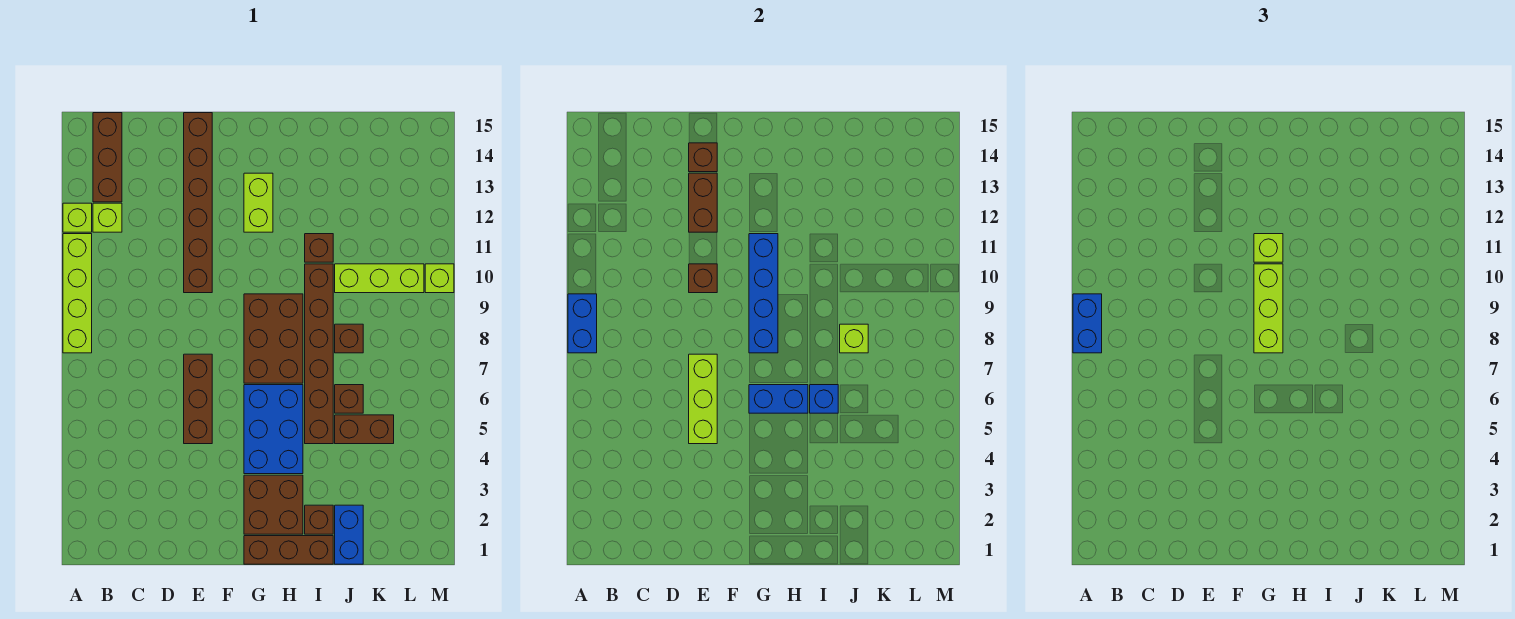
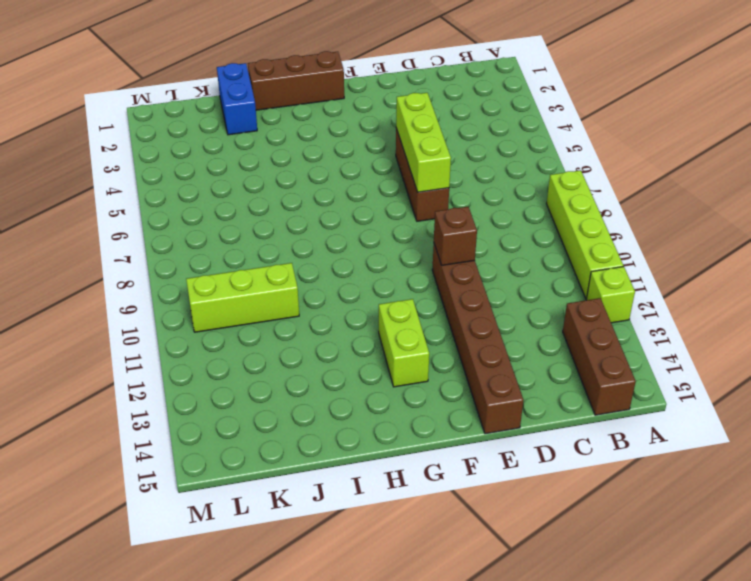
none -> lime 1x1 brick [93,203,122,232]
none -> brown 2x2 brick [244,475,303,534]
none -> blue 2x3 brick [244,385,303,474]
none -> brown 2x3 brick [244,294,303,383]

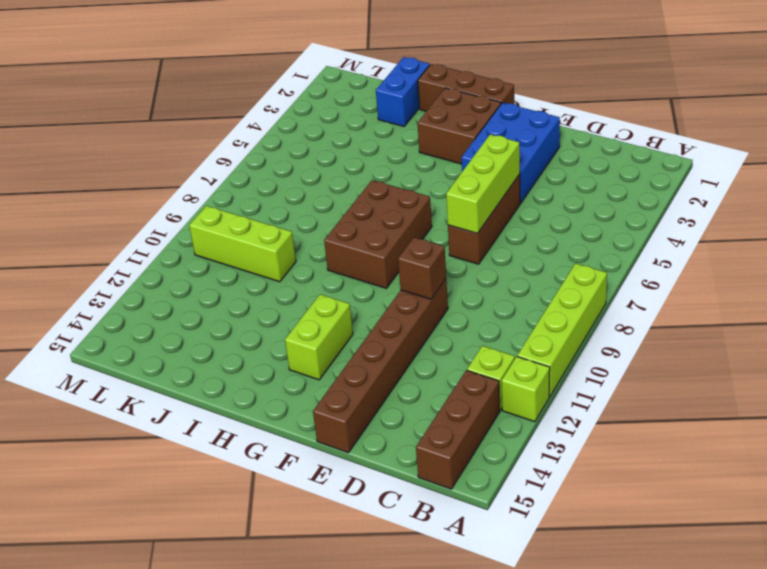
blue 2x3 brick [462,103,560,203] -> blue 2x3 brick moved to [244,385,303,474]
none -> brown 1x1 brick [305,505,333,534]
none -> brown 1x6 brick [305,264,333,444]
none -> brown 1x1 brick [305,234,333,262]
none -> brown 1x2 brick [335,415,394,444]

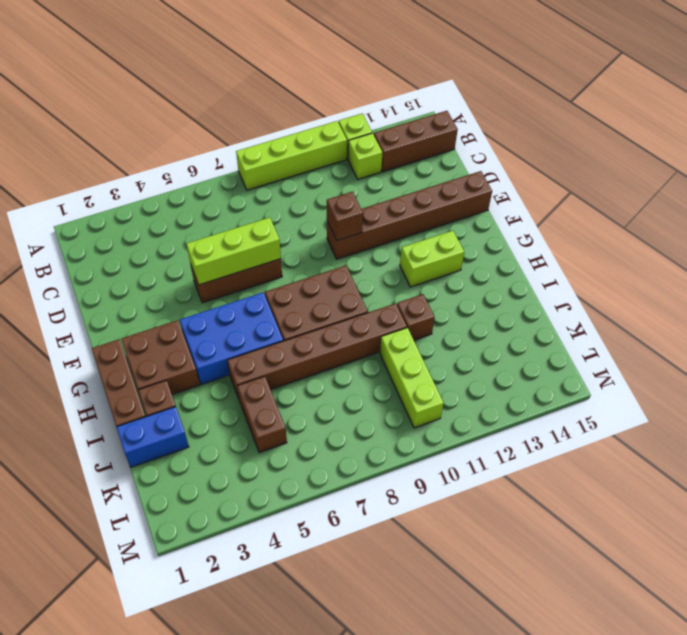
none -> brown 1x1 brick [335,385,363,413]
none -> brown 1x1 brick [335,324,363,353]
none -> lime 1x1 brick [425,264,454,293]
none -> blue 1x2 brick [568,294,597,353]

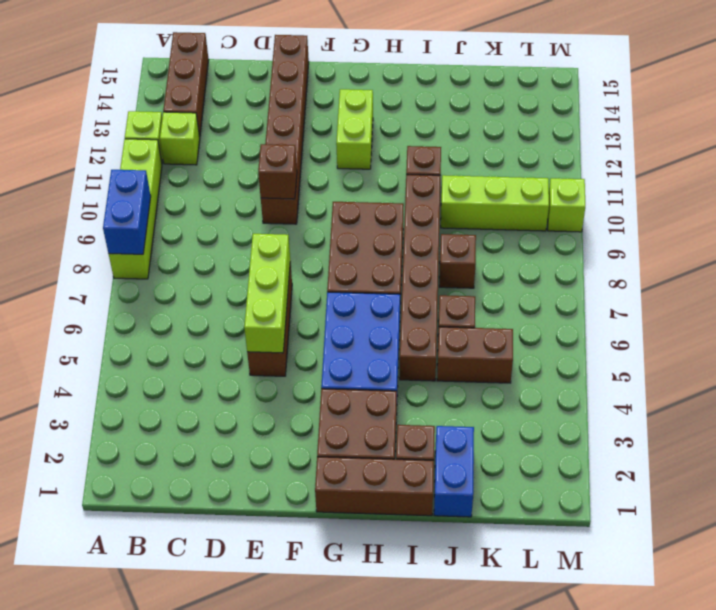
none -> brown 1x2 brick [689,173,717,232]
none -> brown 1x1 brick [689,143,717,172]
none -> blue 1x2 brick [749,385,808,413]
none -> blue 1x4 brick [749,234,778,353]

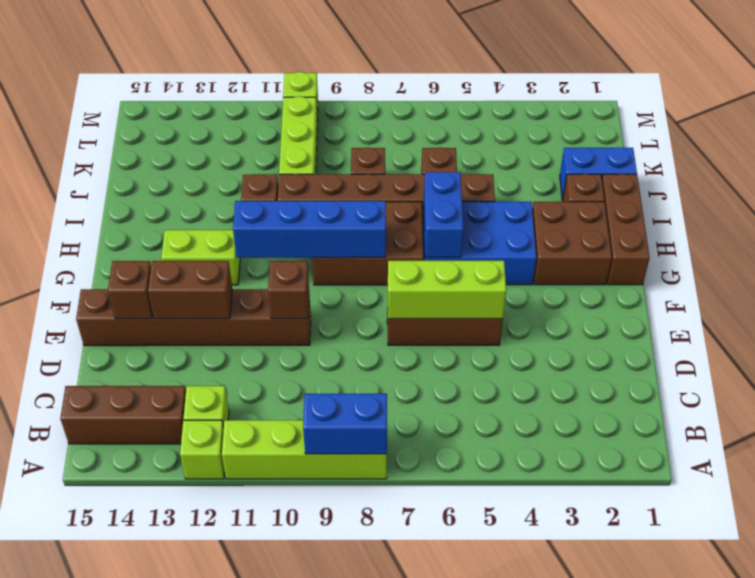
none -> brown 1x2 brick [335,415,394,444]
none -> blue 1x1 brick [810,385,838,413]
none -> lime 1x1 brick [840,324,868,353]
none -> blue 1x2 brick [1073,294,1102,353]

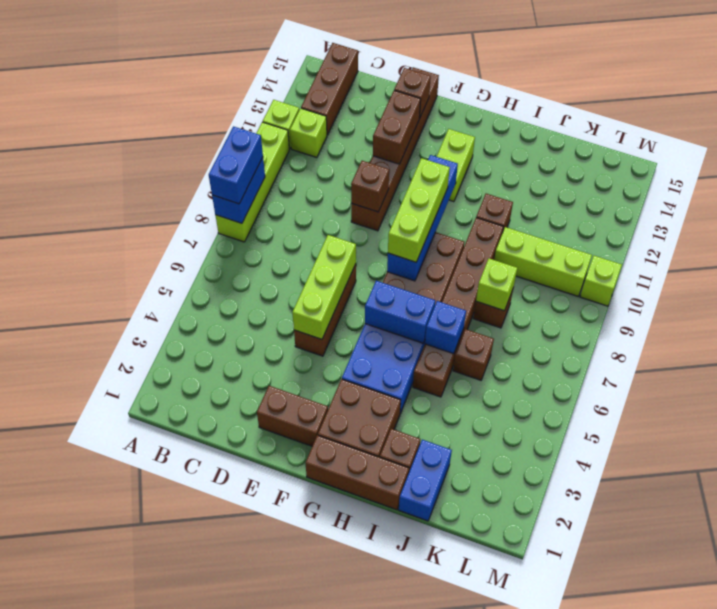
brown 1x2 brick [257,386,328,446] -> brown 1x2 brick moved to [335,415,394,444]
none -> lime 1x1 brick [1254,234,1283,262]

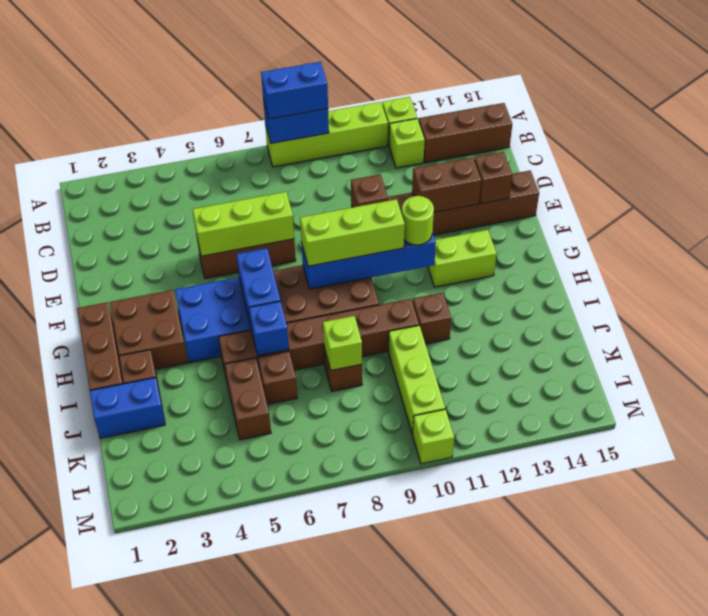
lime 1x1 round brick [402,196,434,245] -> lime 1x1 brick [1254,234,1283,262]

